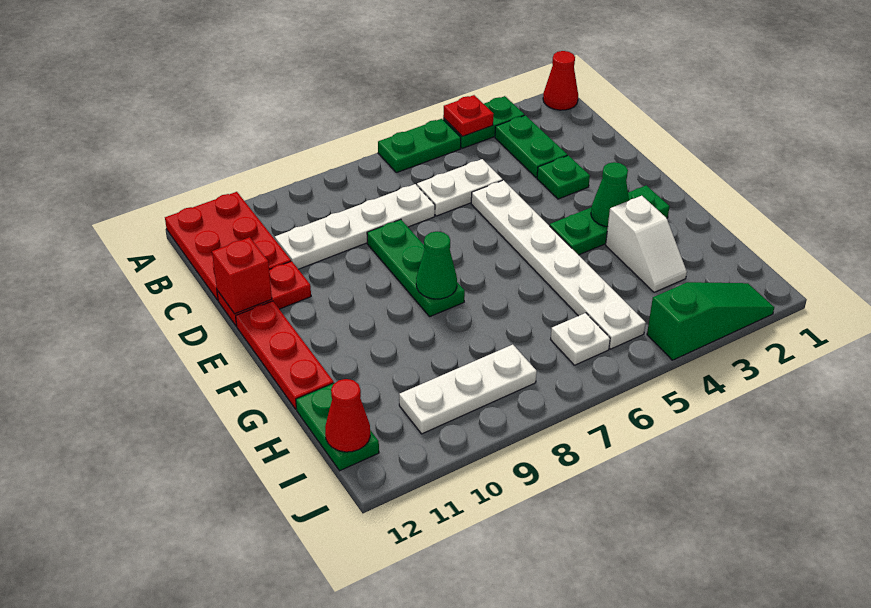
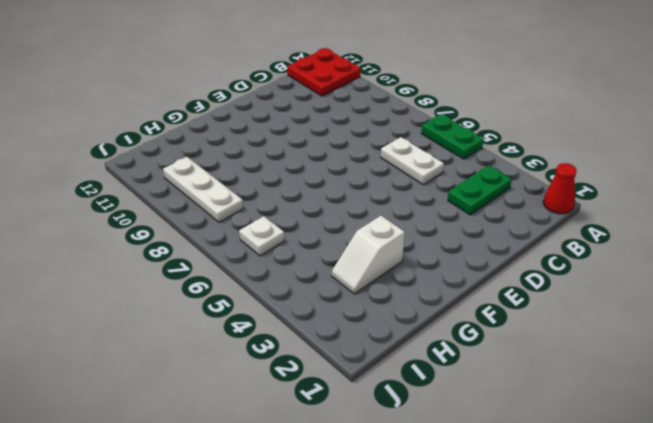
red 2x2 plate [287,48,360,96] -> red 2x3 plate [165,192,291,300]
none -> green 1x2 plate [443,96,524,149]
none -> white 1x4 plate [275,184,435,269]
none -> green 1x1 plate [537,155,590,199]

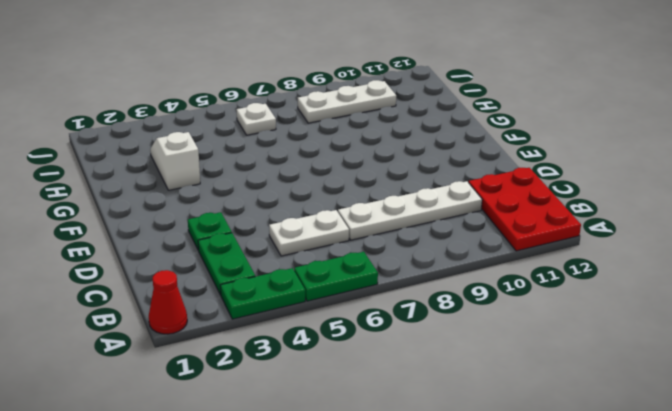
none -> white 1x6 plate [471,180,646,349]
none -> green 1x3 plate [367,219,465,316]
none -> red 1x2 plate [217,261,311,326]

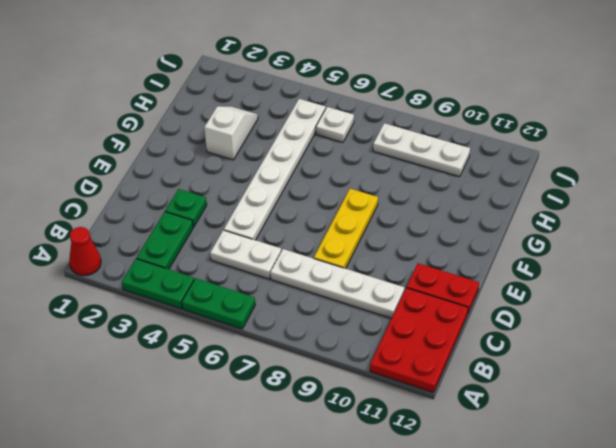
yellow 1x3 plate [314,189,378,269] -> green 1x3 plate [367,219,465,316]
none -> red 1x3 plate [236,301,334,409]
none -> green 1x3 plate [550,185,669,255]
none -> green 1x2 plate [296,383,379,471]

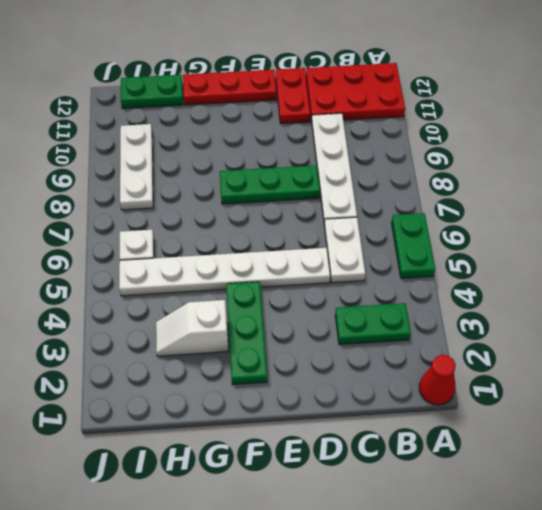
none -> green 1x2 plate [443,96,524,149]
none -> green 1x1 plate [537,155,590,199]
none -> green 1x3 slope [647,282,774,360]

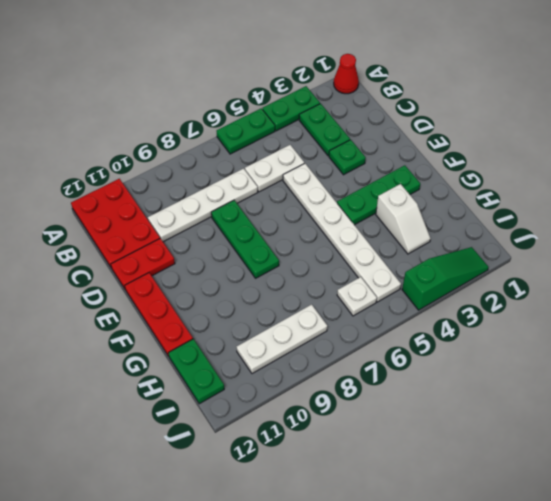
none -> red 1x1 plate [443,95,493,136]
none -> red 1x1 brick [212,237,272,314]
none -> green 1x1 cone [591,162,629,227]

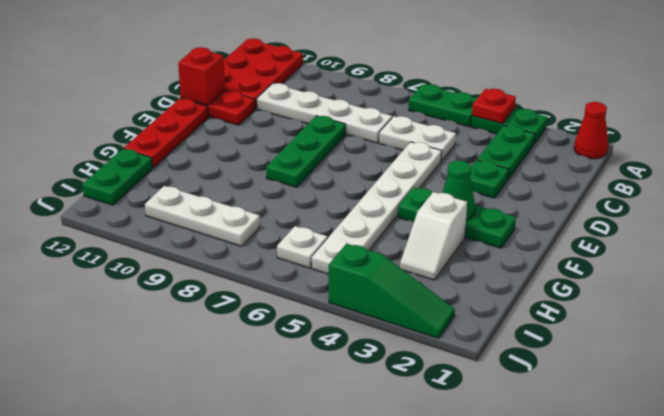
none -> green 1x1 cone [416,231,457,299]
none -> red 1x1 cone [325,379,370,452]

